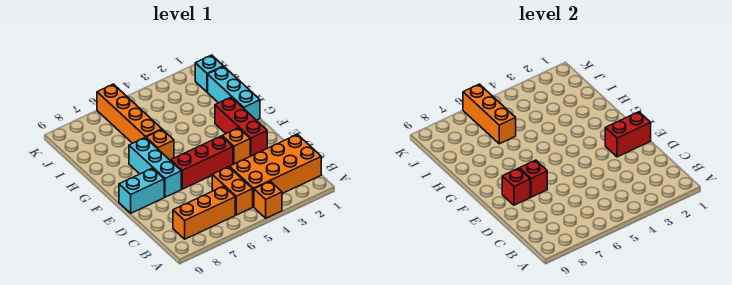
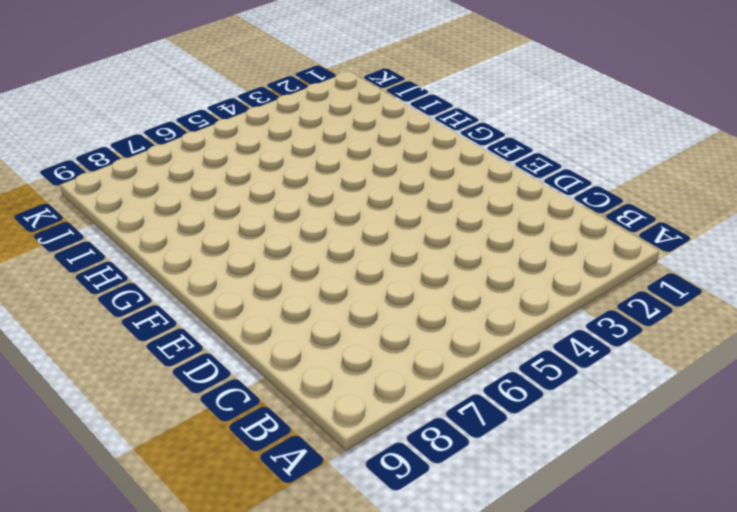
none -> orange 1x1 brick [254,181,282,218]
none -> orange 2x4 brick [230,134,321,207]
none -> orange 1x2 brick [212,167,253,215]

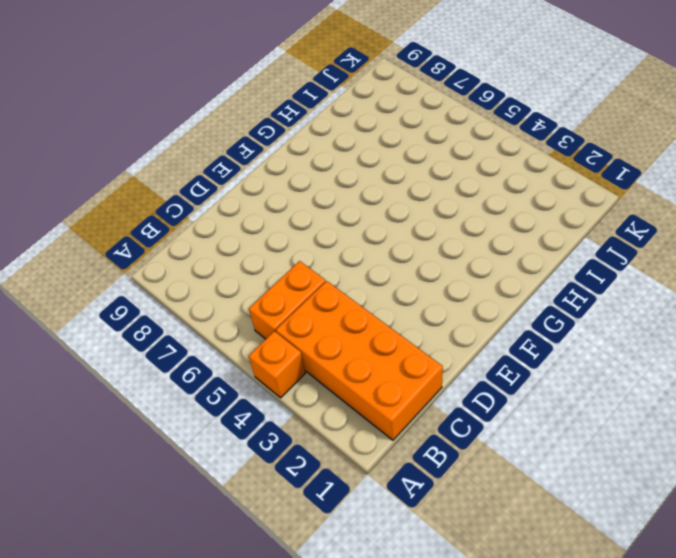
none -> orange 1x3 brick [173,186,235,239]
none -> red 1x3 brick [215,97,267,156]
none -> orange 1x1 brick [222,128,250,164]

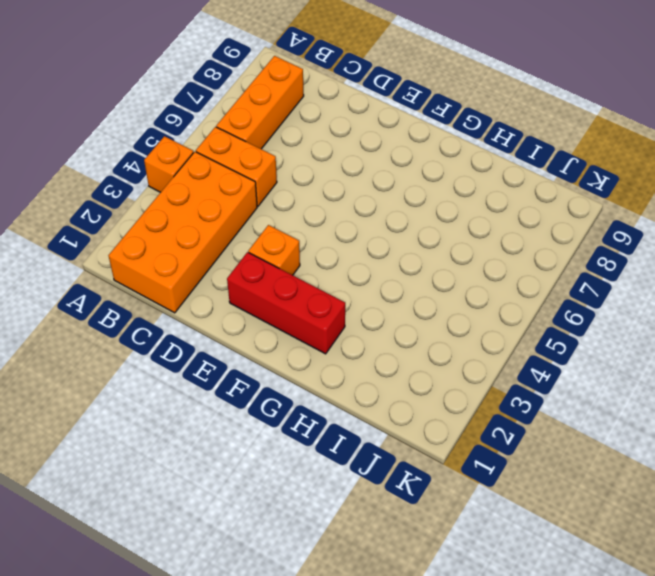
none -> red 1x3 brick [171,136,233,189]
none -> cyan 1x3 brick [129,138,181,197]
none -> cyan 1x2 brick [119,168,164,213]

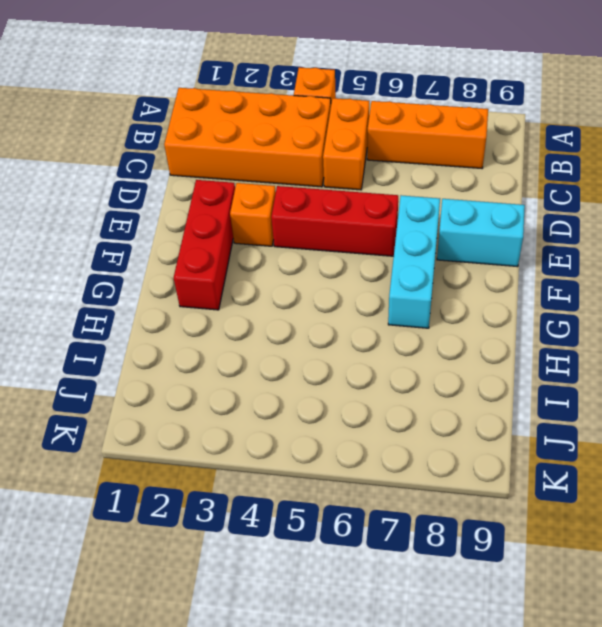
none -> cyan 1x3 brick [208,66,260,120]
none -> orange 1x1 brick [146,129,174,161]
none -> orange 1x4 brick [97,84,162,143]

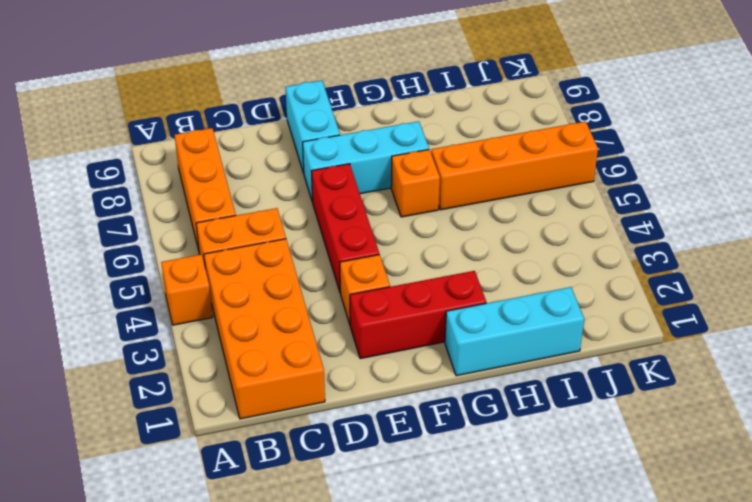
none -> cyan 1x1 brick [195,55,223,92]
none -> red 1x2 brick [605,112,651,157]
none -> red 1x1 brick [519,160,547,197]

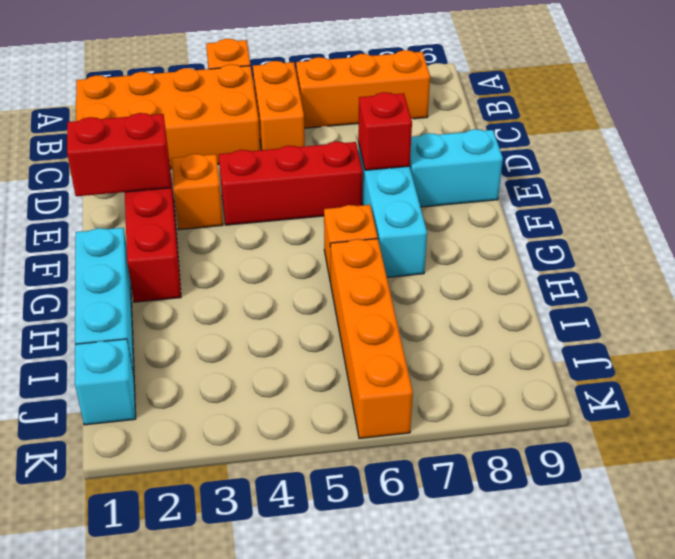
none -> red 1x1 brick [502,168,530,205]
none -> orange 1x3 brick [463,84,516,144]

